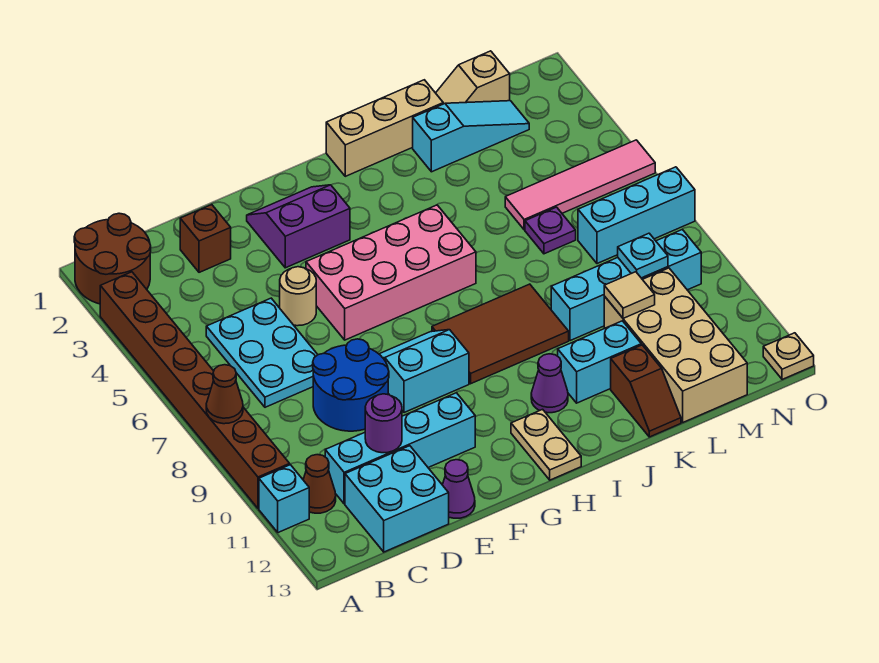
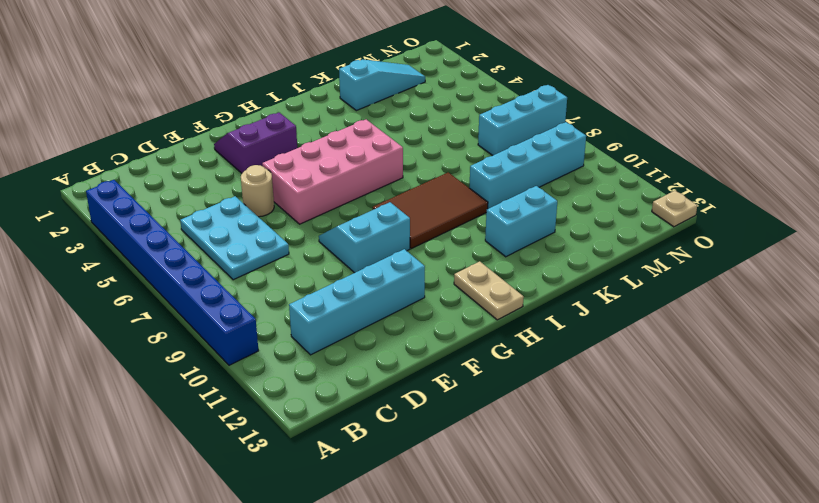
blue 1x8 brick [86,180,259,365] -> brown 1x8 brick [100,272,290,508]
none -> brown 2x2 round brick [74,213,151,304]
none -> cyan 1x1 brick [259,465,309,533]
none -> brown 1x1 cone [303,455,336,513]
none -> cyan 2x2 brick [345,446,449,552]

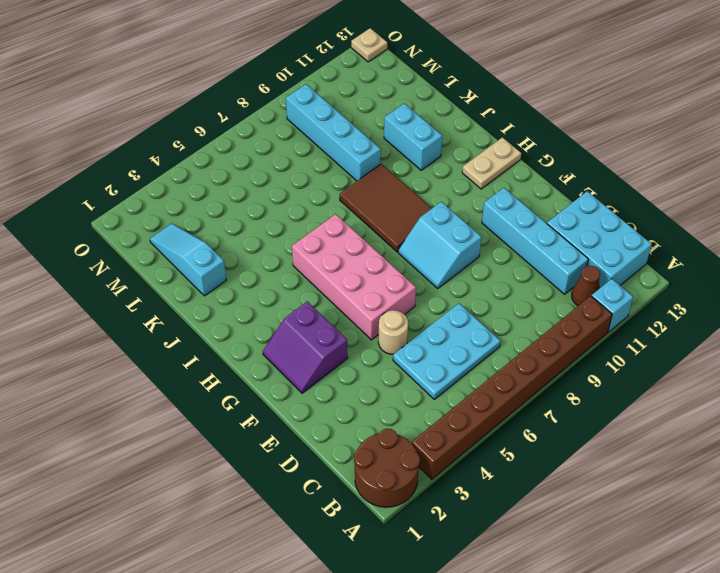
cyan 2x3 brick [547,191,652,288] -> cyan 2x2 brick [345,446,449,552]
none -> brown 1x1 brick [180,204,231,272]
none -> blue 2x2 round brick [313,339,389,431]
none -> purple 1x1 cone [443,460,475,518]
none -> tan 1x3 brick [326,80,443,176]

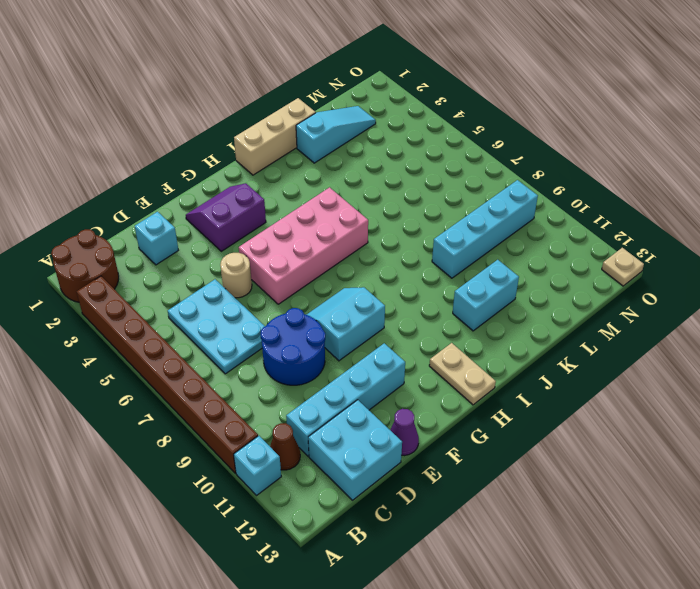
cyan 1x1 brick [135,212,178,265] -> brown 1x1 brick [180,204,231,272]
none -> brown 2x3 tile [432,284,569,384]
none -> purple 1x1 cone [531,354,568,413]
none -> brown 1x2 slope [611,345,681,437]
none -> tan 1x2 slope [436,51,510,104]

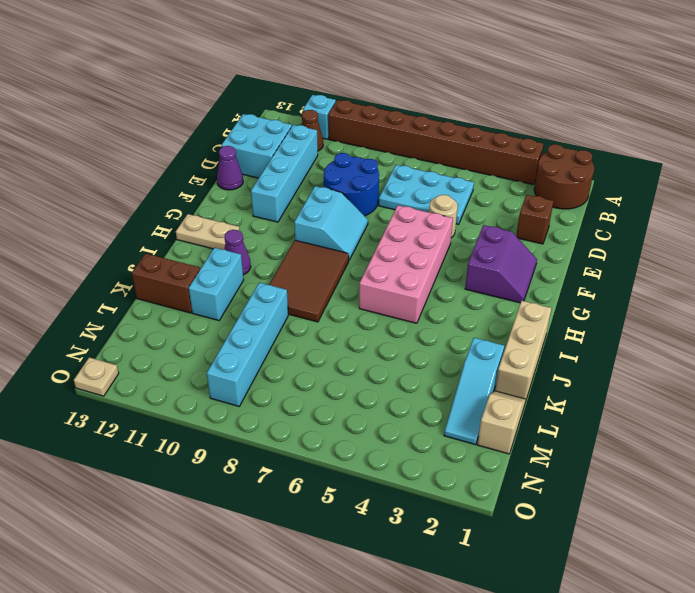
brown 1x2 brick [132,253,200,313] -> brown 1x2 slope [611,345,681,437]
none -> pink 1x4 tile [505,140,655,230]
none -> purple 1x1 plate [525,207,576,254]
none -> tan 2x4 brick [604,268,747,422]
none -> cyan 1x3 brick [578,167,695,264]

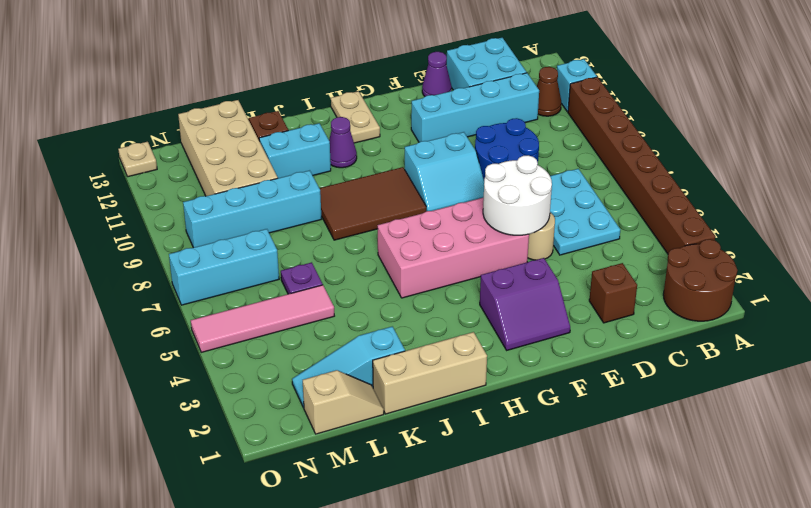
white 2x2 round brick [483,155,552,235] -> none
none -> brown 1x1 cone [206,365,243,424]
none -> purple 1x1 round brick [365,394,402,453]
none -> tan 1x1 tile [604,272,655,318]
none -> cyan 1x1 plate [618,233,668,278]

